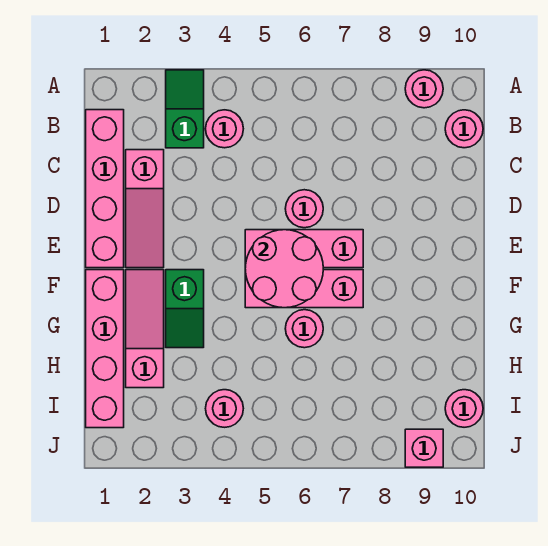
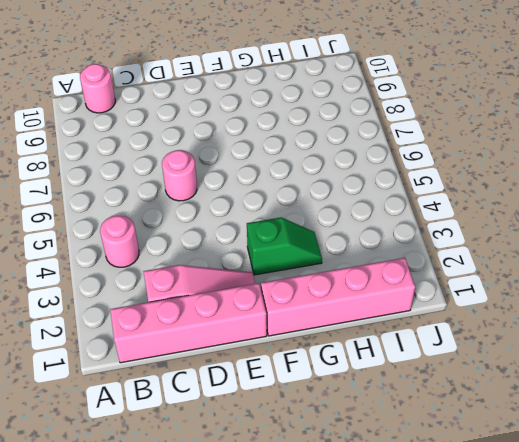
none -> green 1x2 slope [166,70,204,148]
none -> pink 1x1 round brick [405,70,443,108]
none -> pink 1x3 brick [245,230,363,268]

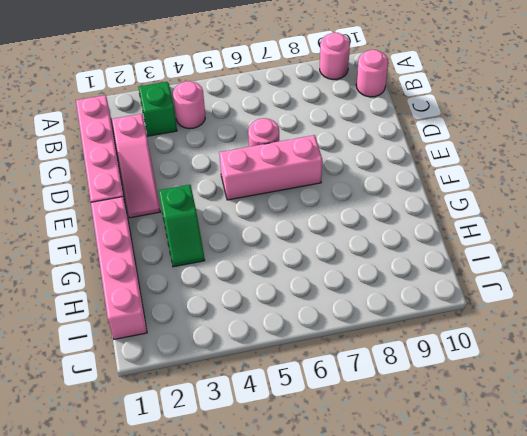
none -> pink 1x3 slope [126,270,164,388]
none -> pink 1x3 brick [245,270,363,308]
none -> pink 1x1 round brick [285,310,323,348]

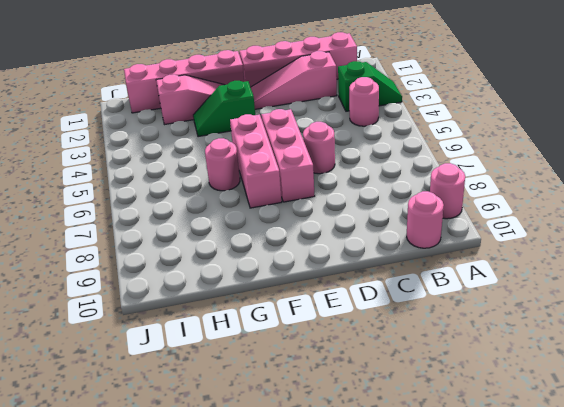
none -> pink 1x1 round brick [206,390,243,427]
none -> pink 1x1 round brick [445,390,483,427]
none -> pink 1x1 brick [405,429,443,467]

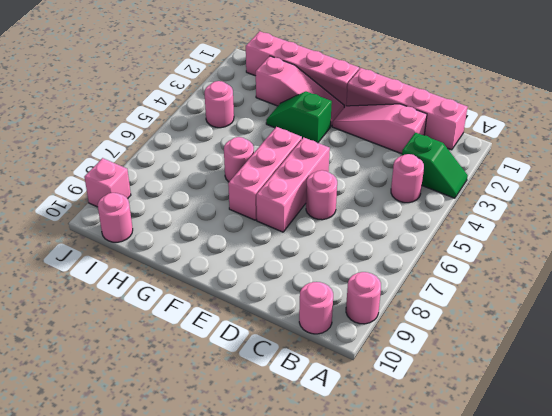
none -> pink 2x2 round brick [245,230,323,308]

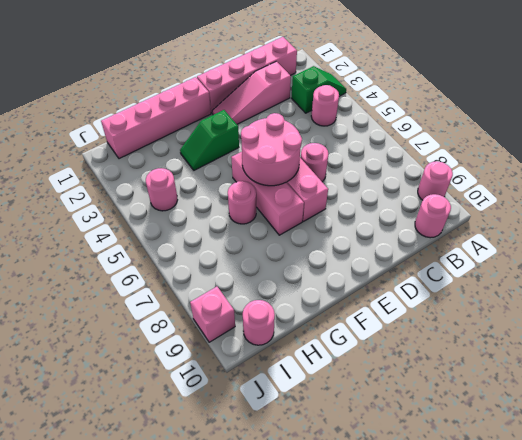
none -> pink 1x3 slope [126,270,164,388]

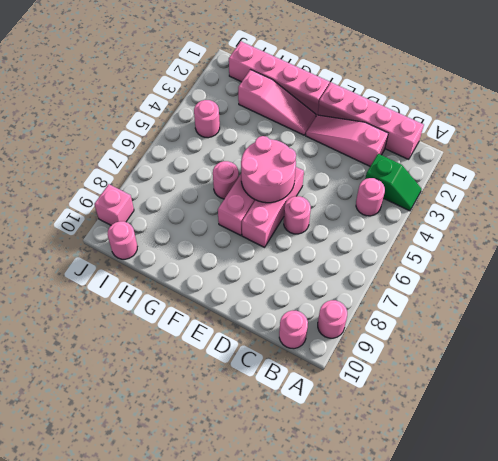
none -> green 1x2 slope [166,270,204,348]

